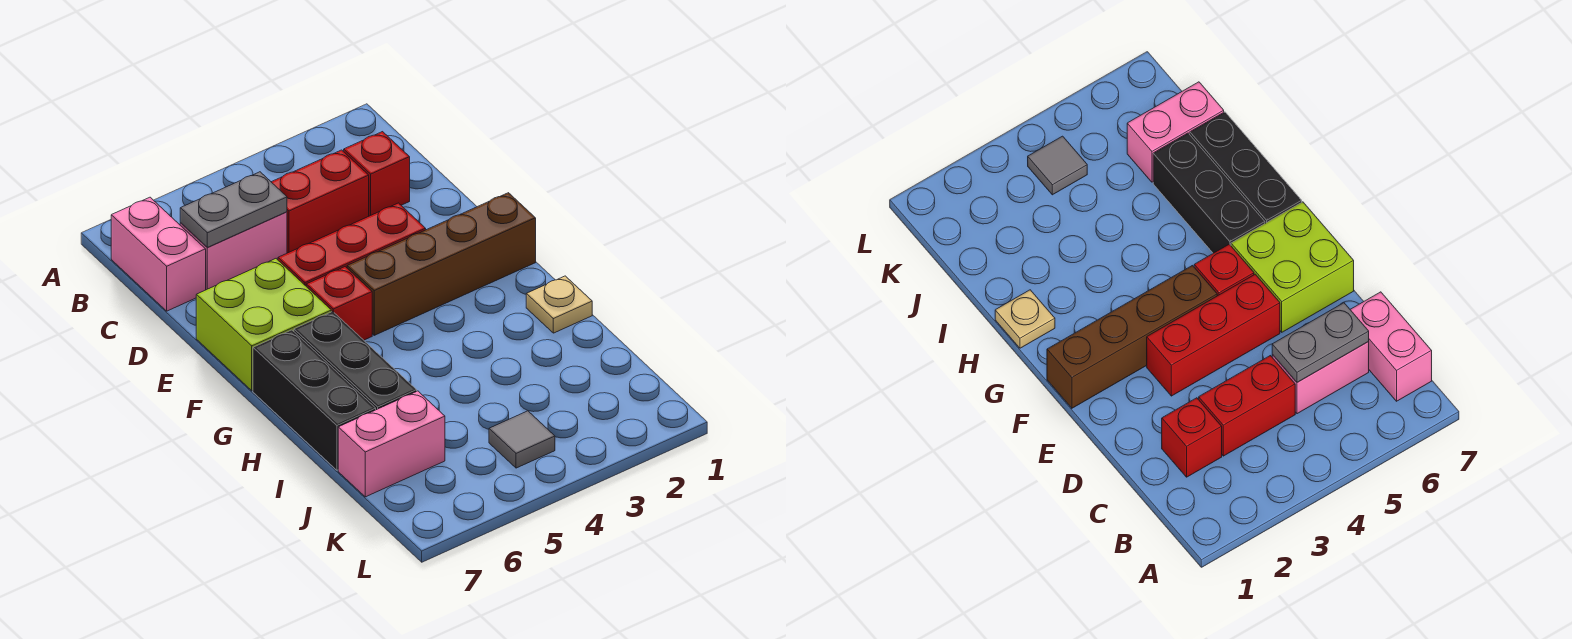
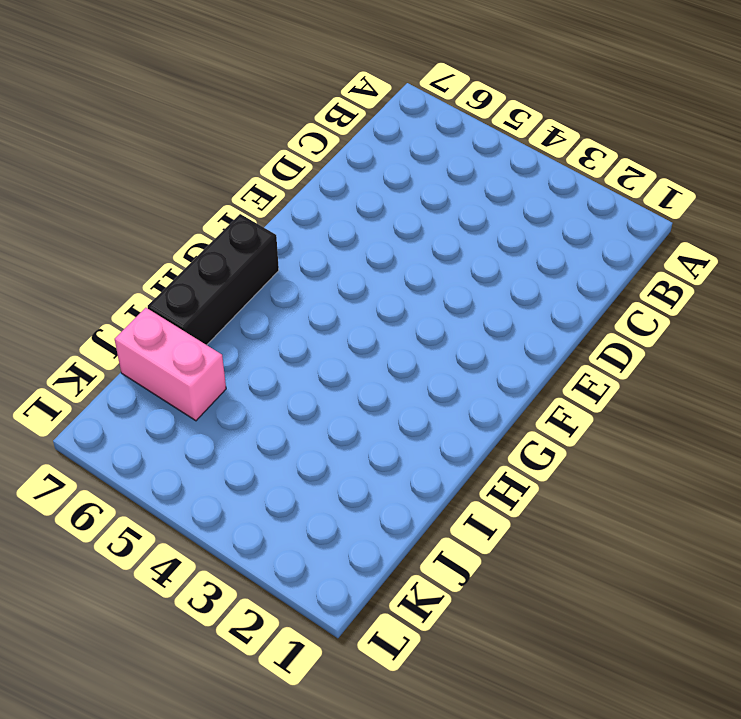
none -> pink 1x2 brick [111,197,206,311]
none -> red 1x1 brick [344,132,410,216]
none -> red 1x2 brick [272,150,369,253]

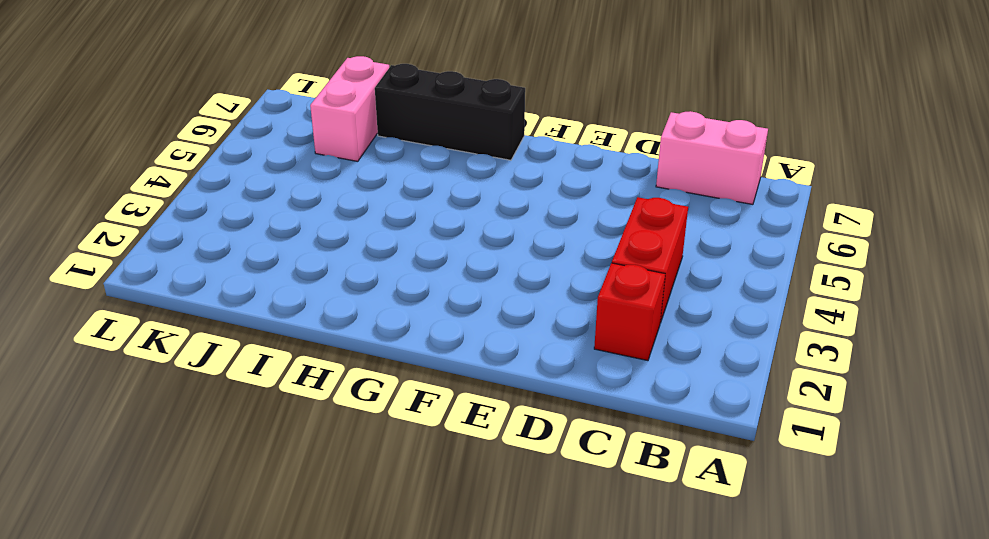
none -> pink 1x2 brick [180,212,287,290]
none -> red 1x3 brick [278,203,426,286]
none -> lime 2x2 brick [196,259,331,391]

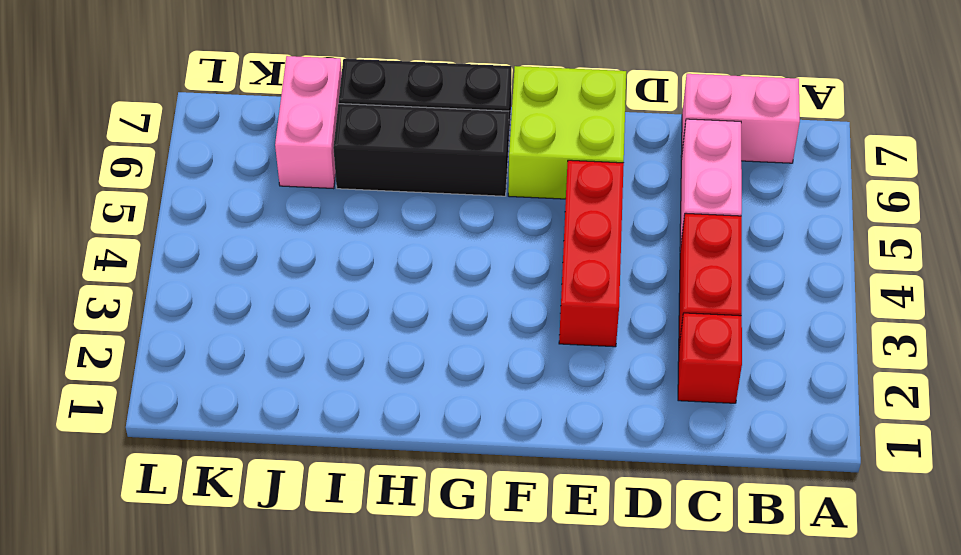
none -> brown 1x4 brick [347,193,536,335]
none -> red 1x1 brick [306,267,372,340]
none -> tan 1x1 plate [526,276,592,333]

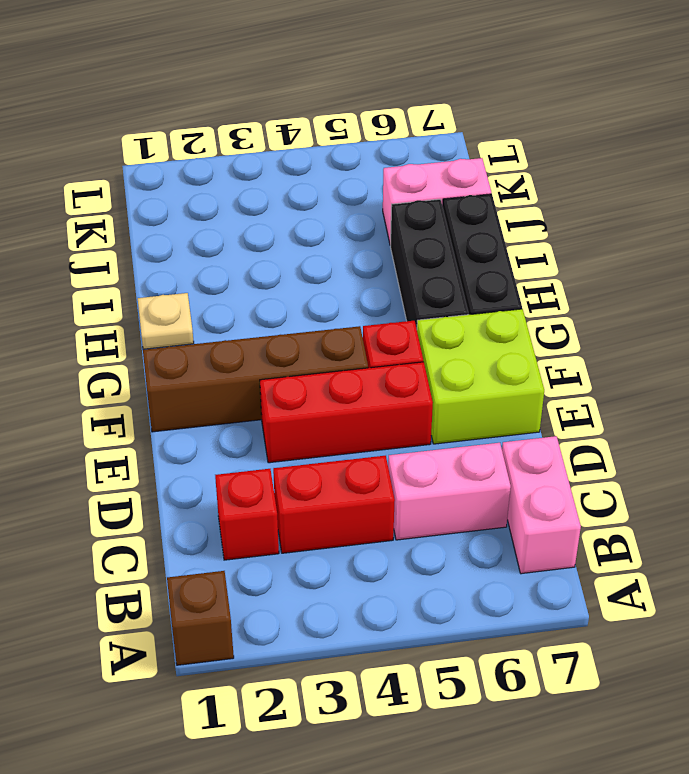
brown 1x1 brick [167,571,234,665] -> none
none -> grey 1x1 tile [489,411,555,468]
none -> grey 1x2 plate [180,172,287,247]

